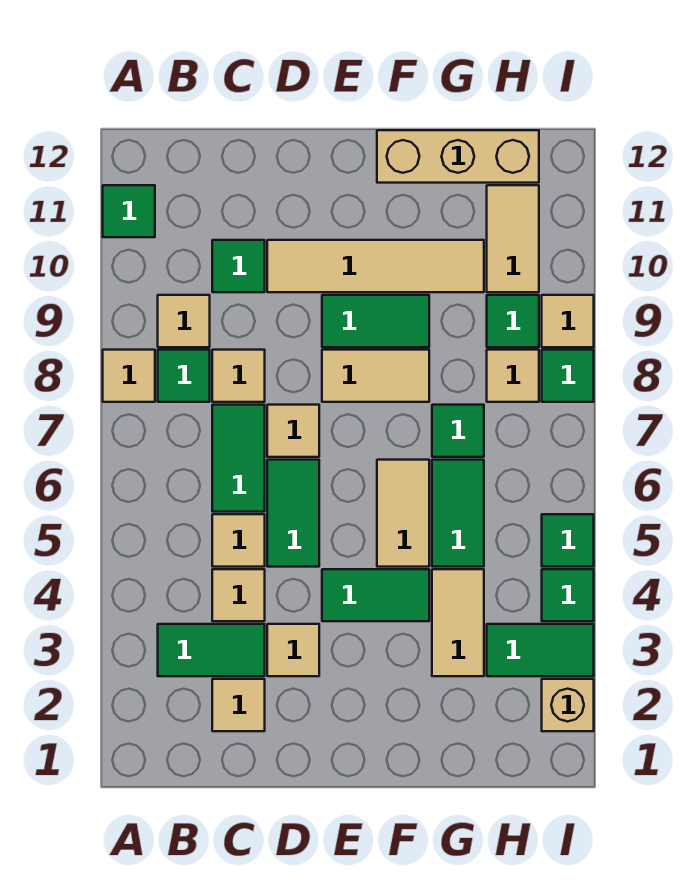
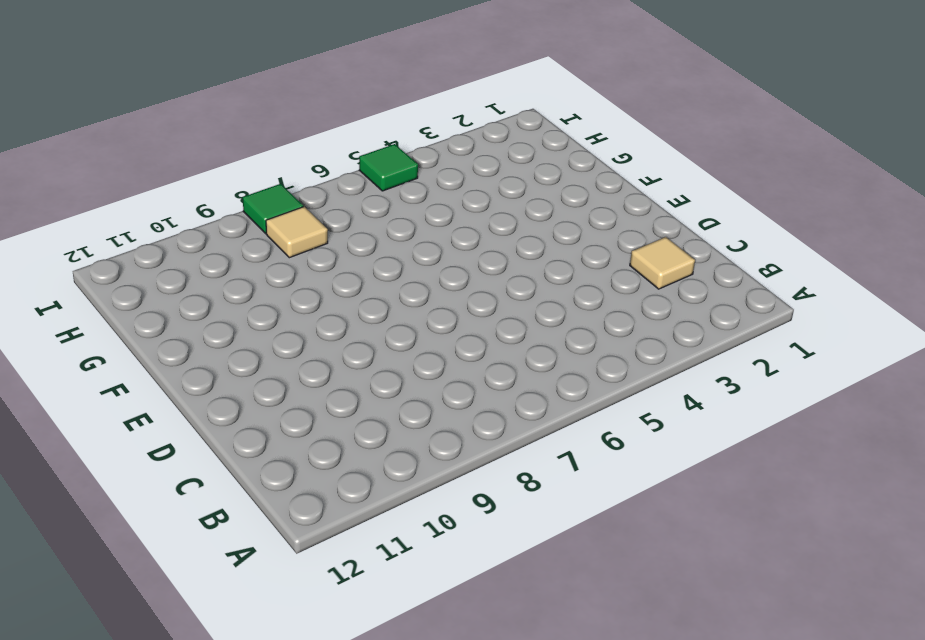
none -> tan 1x1 tile [103,350,155,402]
none -> green 1x1 tile [103,185,155,237]
none -> green 1x2 tile [158,624,265,676]
none -> green 1x1 tile [158,350,210,402]

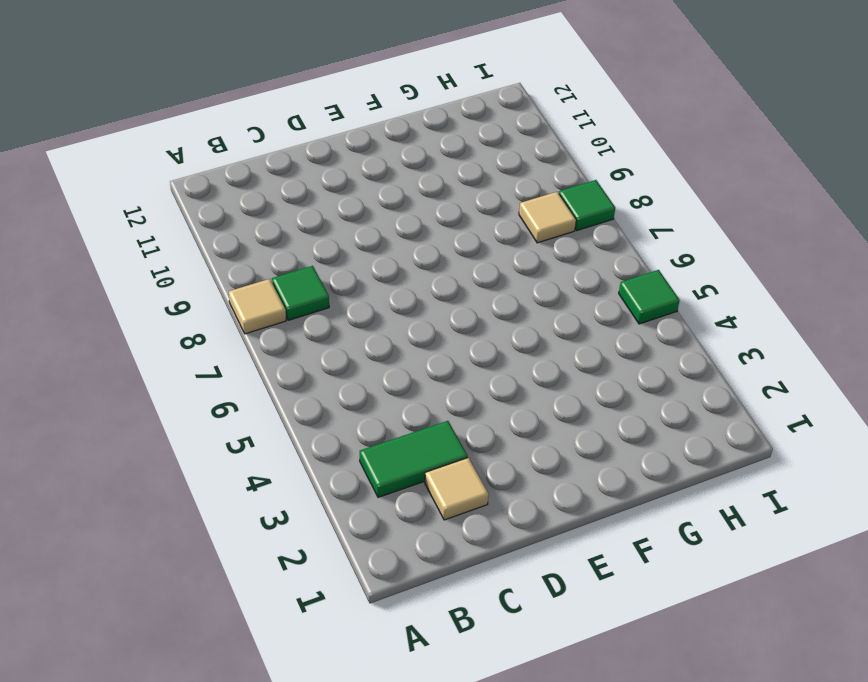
none -> green 1x1 tile [103,185,155,237]
none -> tan 1x1 tile [158,295,210,347]
none -> tan 1x1 tile [212,569,265,621]
none -> tan 1x1 tile [212,514,265,567]

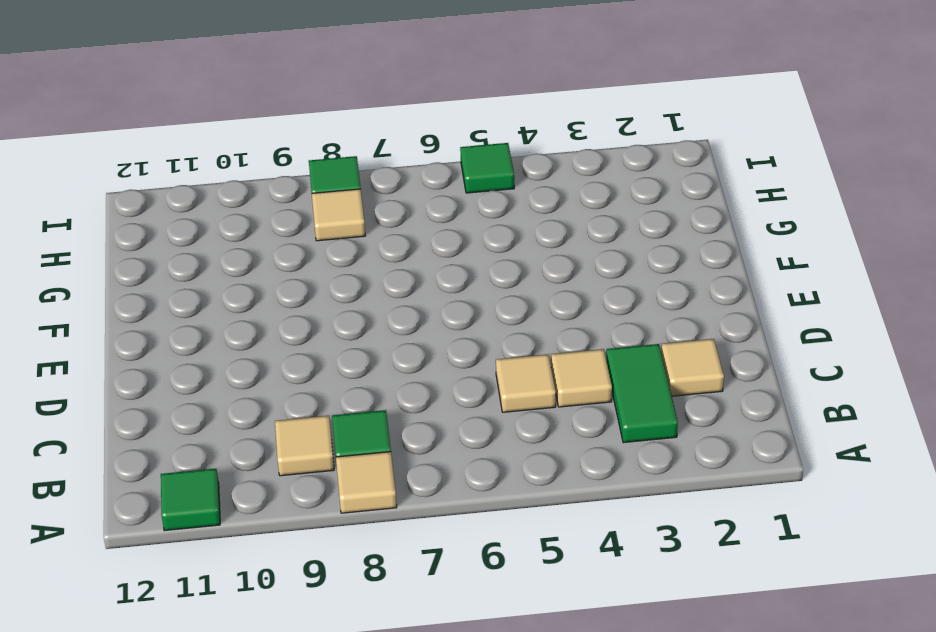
none -> green 1x2 tile [212,405,265,512]
none -> tan 1x1 tile [212,350,265,402]
none -> green 1x1 tile [212,240,265,292]
none -> tan 1x1 tile [267,624,319,676]

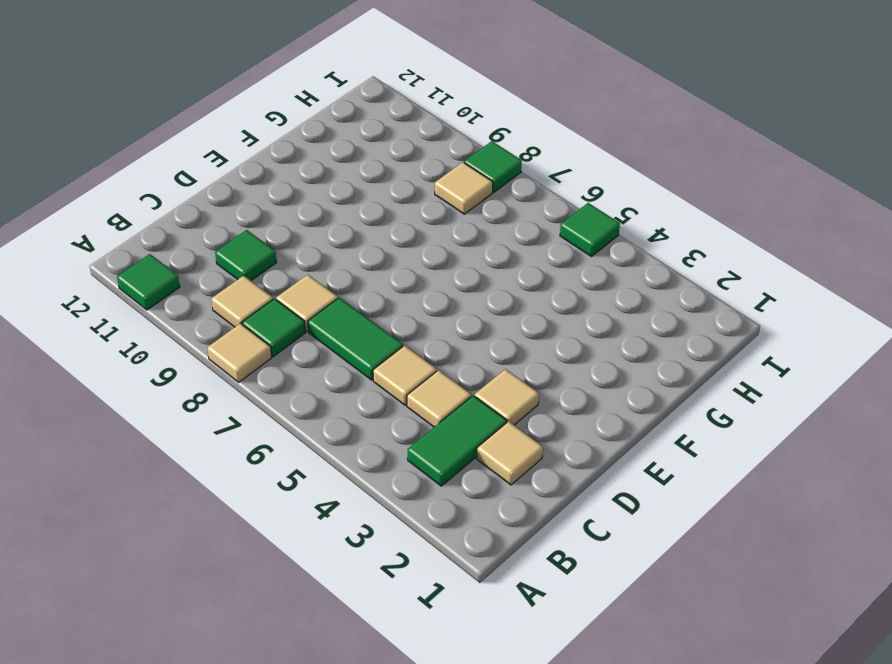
none -> green 1x2 tile [267,460,319,567]
none -> tan 1x1 tile [267,405,319,457]
none -> tan 1x4 tile [267,240,484,292]
none -> green 1x2 tile [322,569,429,621]

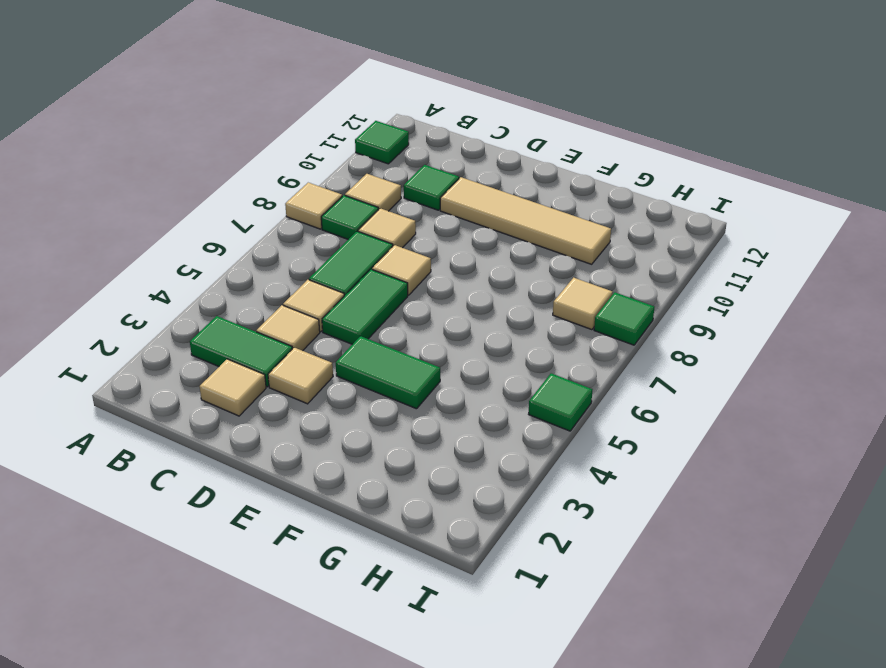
none -> tan 1x2 tile [322,350,429,402]
none -> green 1x2 tile [322,295,429,347]
none -> tan 1x2 tile [377,460,429,567]
none -> tan 1x3 brick [377,130,539,183]

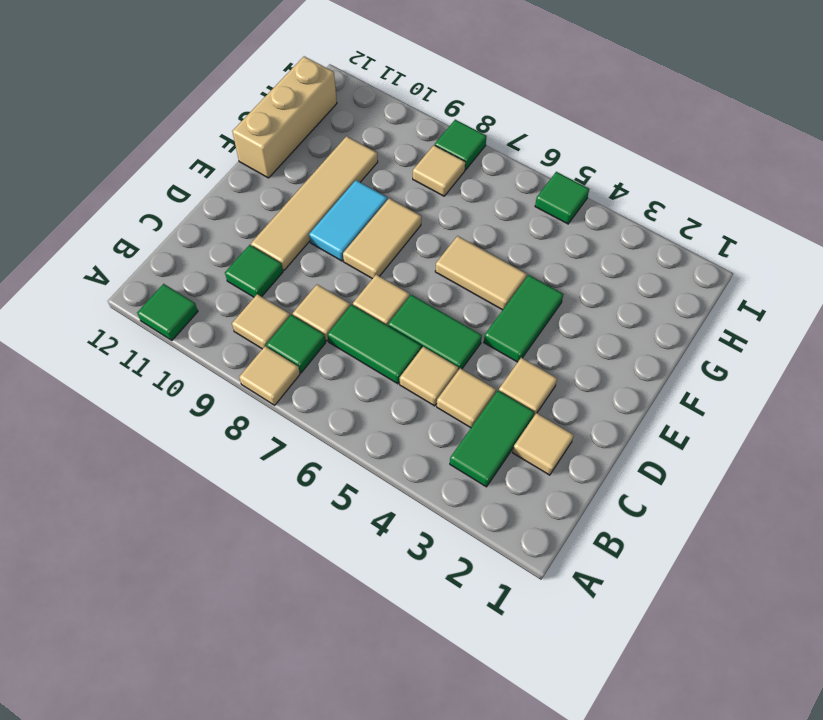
cyan 1x2 tile [309,180,388,261] -> green 1x2 tile [322,295,429,347]
none -> tan 1x2 tile [432,569,484,676]
none -> green 1x2 tile [432,460,484,567]
none -> green 1x1 tile [432,405,484,457]
none -> green 1x2 tile [487,624,594,676]

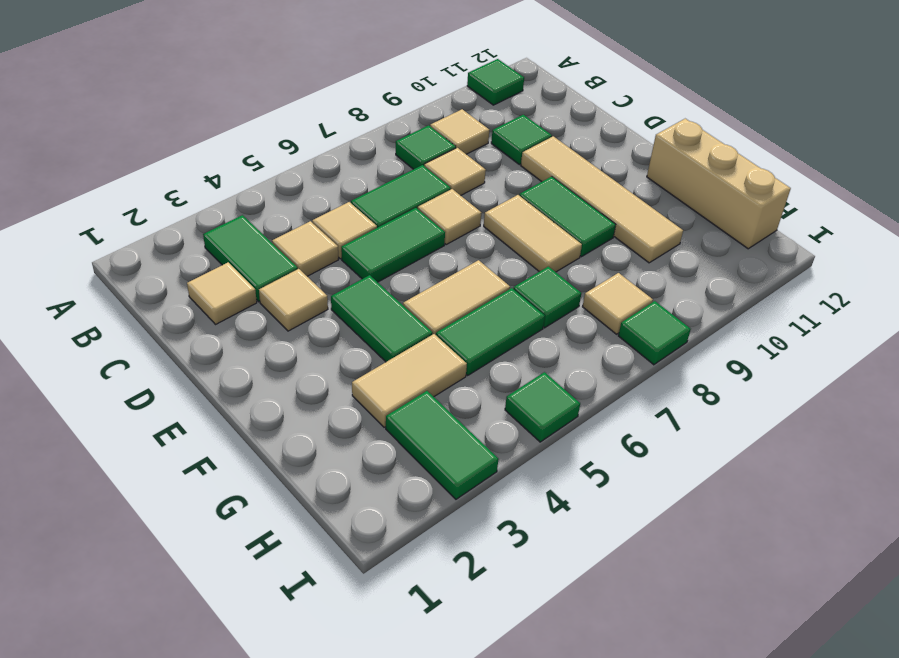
none -> tan 1x1 tile [103,350,155,402]
none -> green 1x1 tile [487,295,539,347]
none -> tan 1x2 tile [487,185,539,292]
none -> tan 1x1 brick [542,679,594,731]

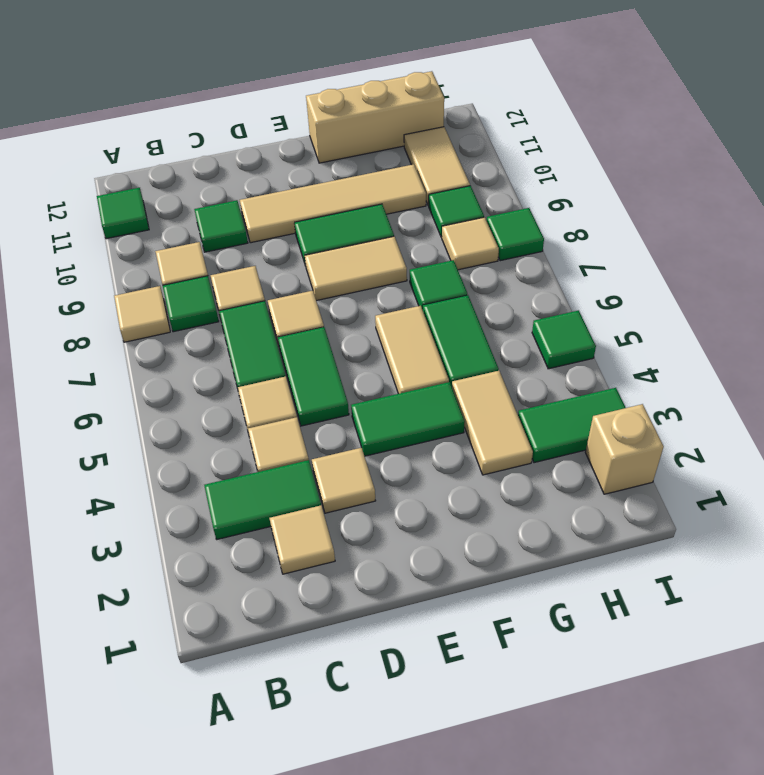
none -> green 1x1 tile [542,569,594,621]
none -> tan 1x1 tile [542,295,594,347]

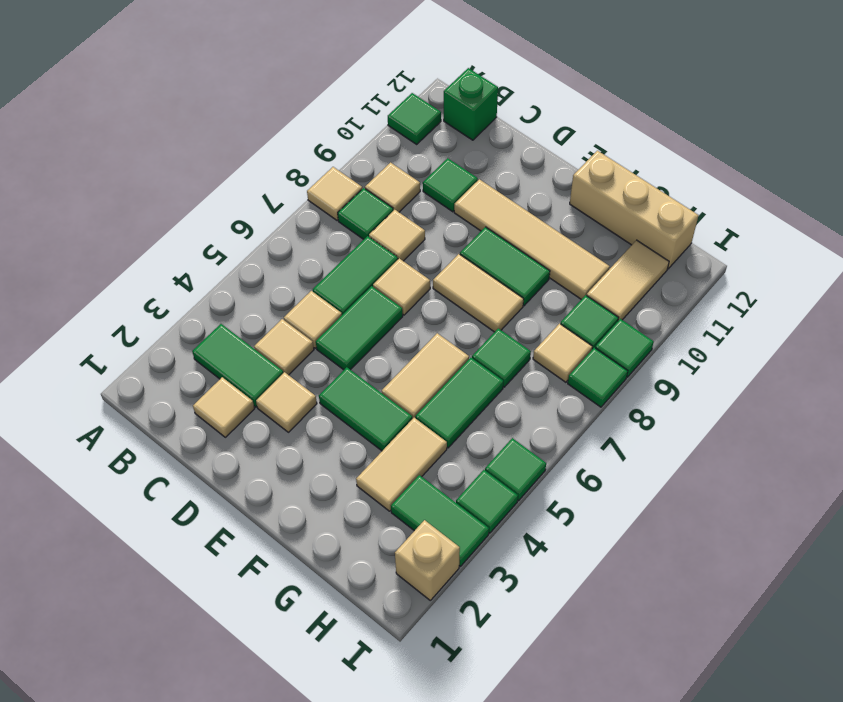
green 1x1 brick [444,68,498,140] -> none
green 1x1 tile [595,319,654,377] -> tan 1x1 tile [542,295,594,347]

